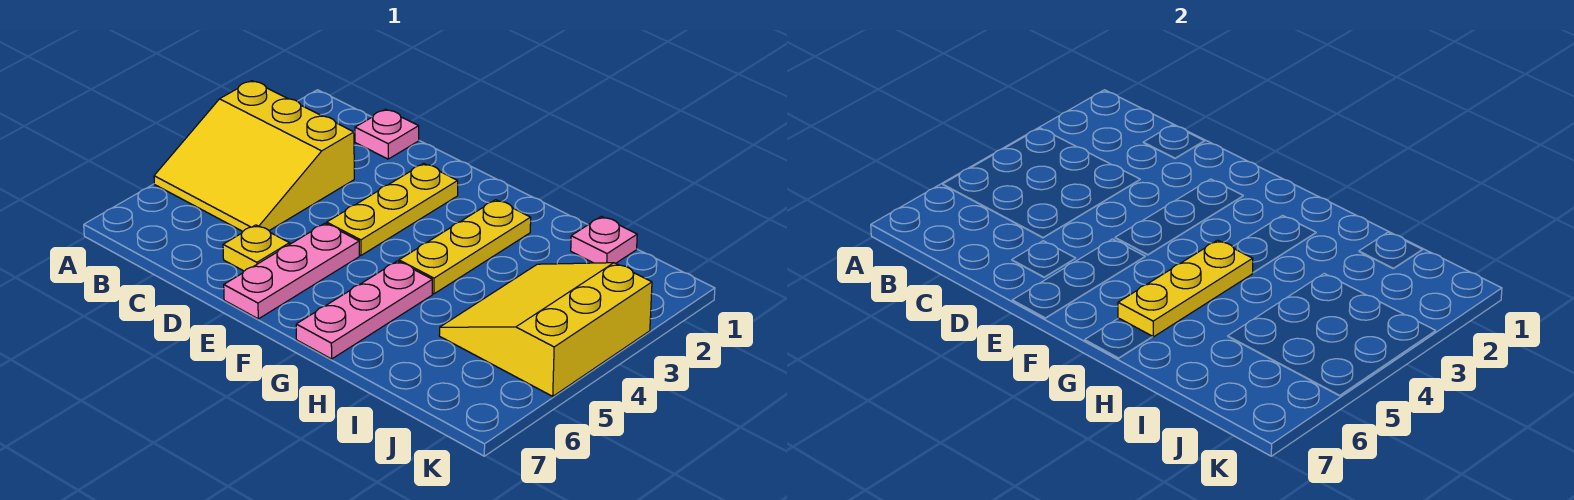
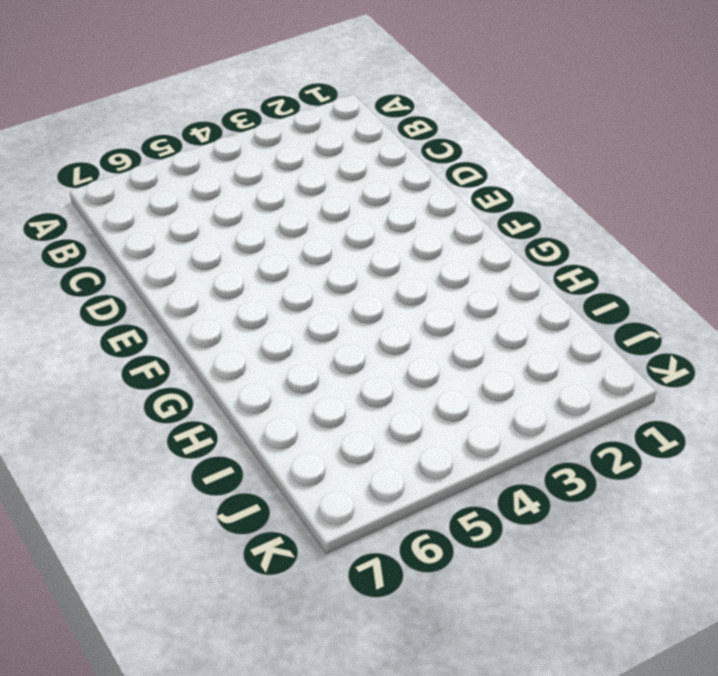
none -> yellow 3x3 slope [154,81,354,231]
none -> pink 1x1 plate [355,109,419,159]

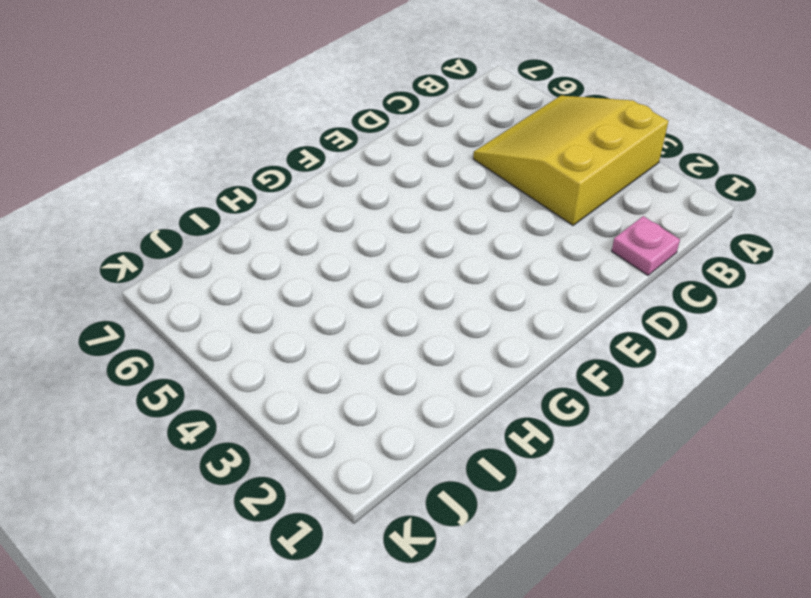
none -> yellow 1x1 plate [223,225,290,271]
none -> yellow 1x3 plate [327,163,458,255]

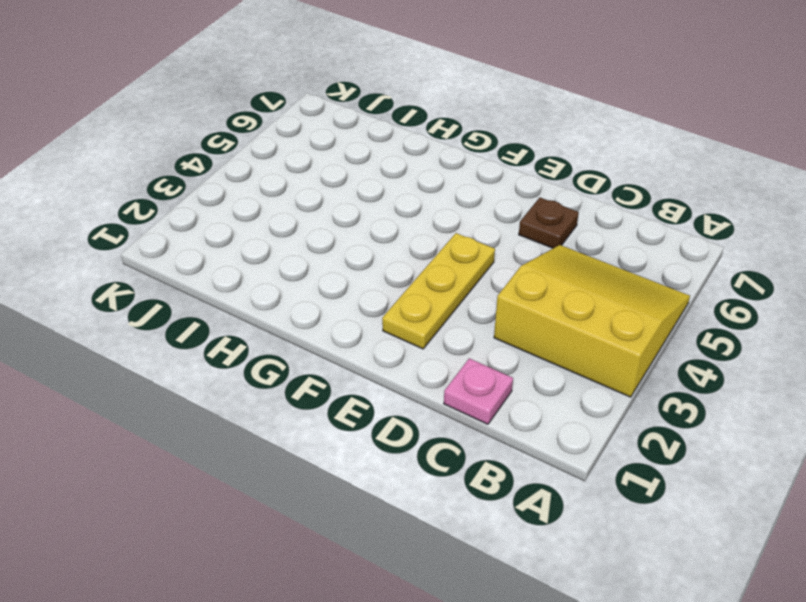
brown 1x1 plate [519,198,579,248] -> yellow 1x1 plate [223,225,290,271]
none -> pink 1x3 plate [224,223,359,319]
none -> yellow 1x3 plate [399,200,531,294]

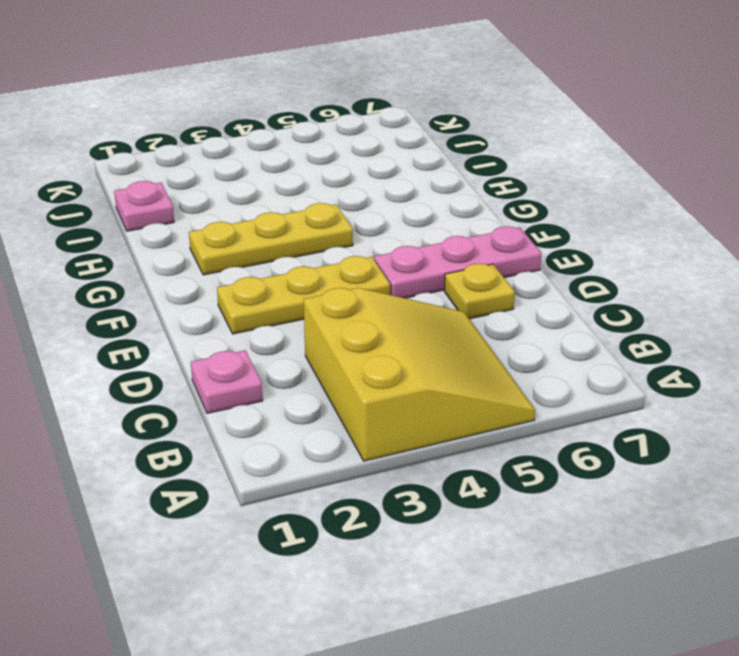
none -> pink 1x3 plate [296,261,432,359]
none -> yellow 3x3 slope [439,263,652,396]

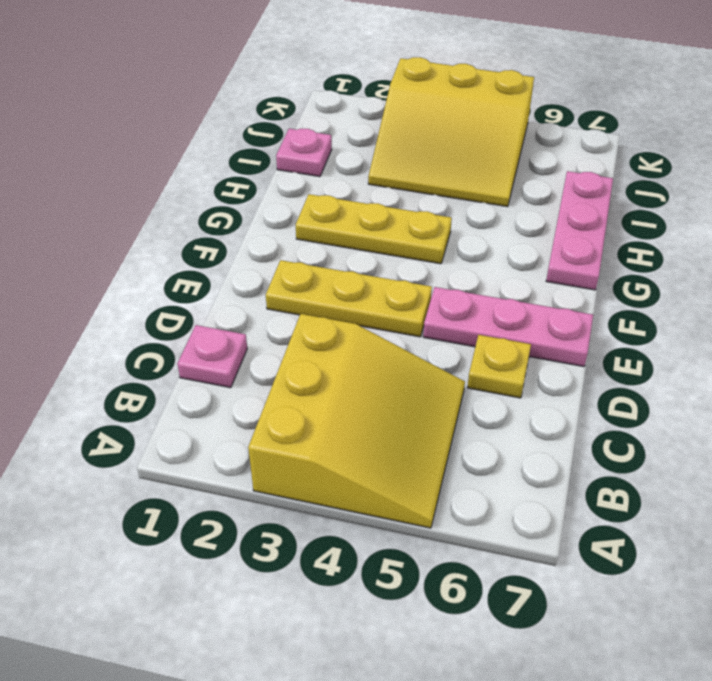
pink 1x3 plate [546,171,613,290] -> pink 1x3 plate turned to [296,261,432,359]
none -> yellow 1x3 plate [1118,240,1253,337]

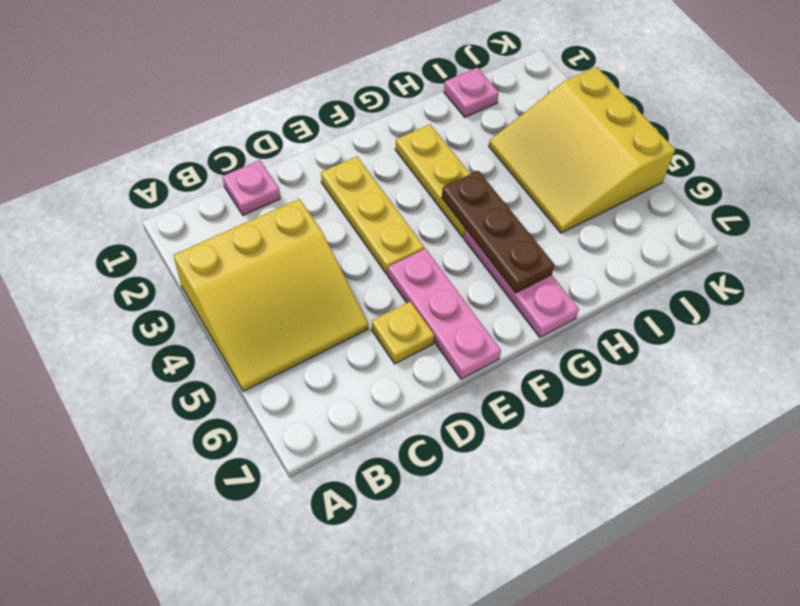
brown 1x3 plate [442,171,554,293] -> yellow 1x3 plate [1118,240,1253,337]

